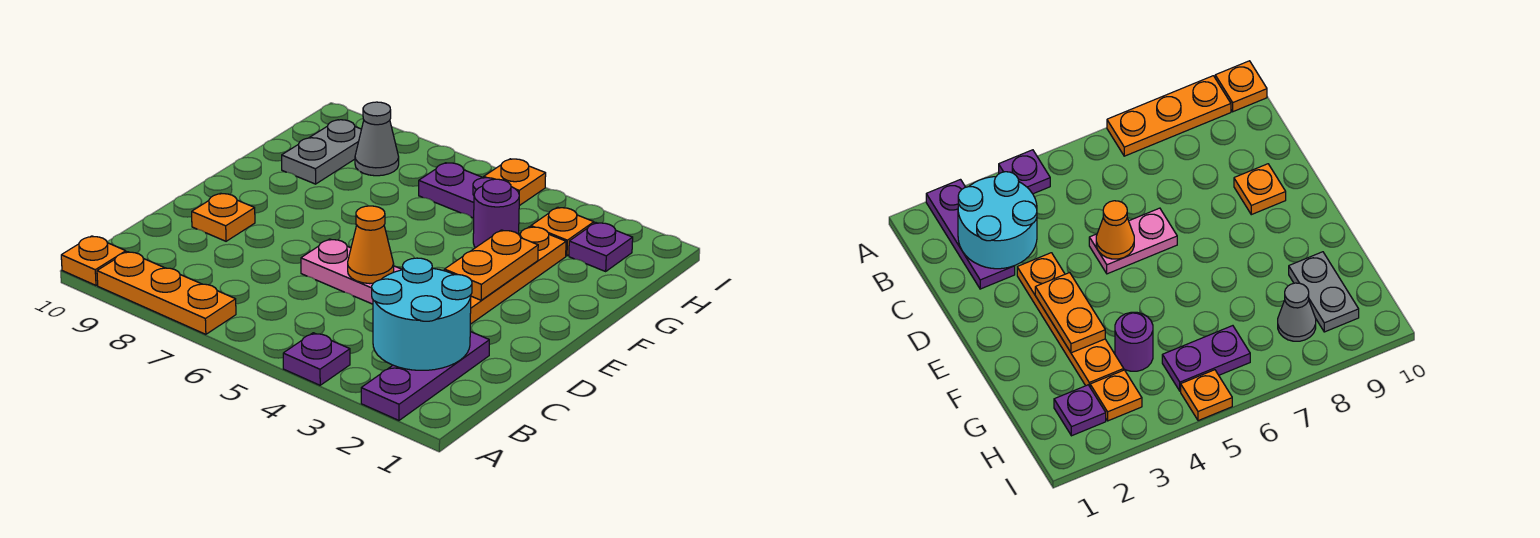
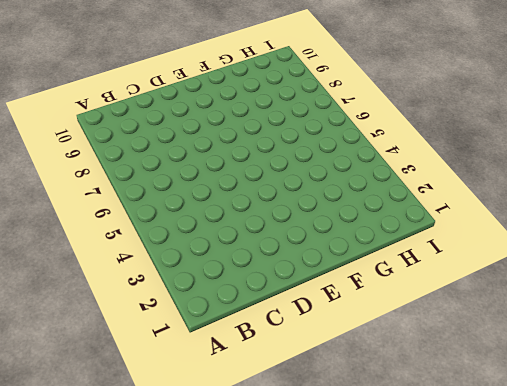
none -> purple 1x3 plate [361,332,489,420]
none -> purple 1x1 plate [283,333,350,385]
none -> orange 1x3 plate [97,252,236,334]

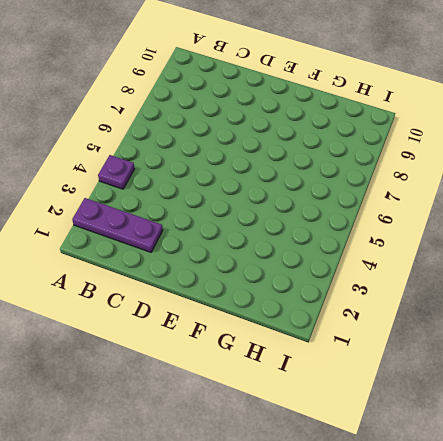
none -> orange 1x3 plate [97,252,236,334]
none -> orange 1x1 plate [61,236,126,285]
none -> orange 1x4 plate [470,227,566,324]

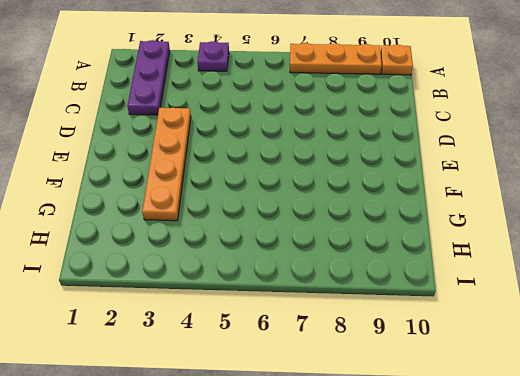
none -> pink 1x2 plate [301,239,402,304]
none -> orange 1x1 plate [192,193,255,241]
none -> purple 1x1 round brick [473,179,519,248]

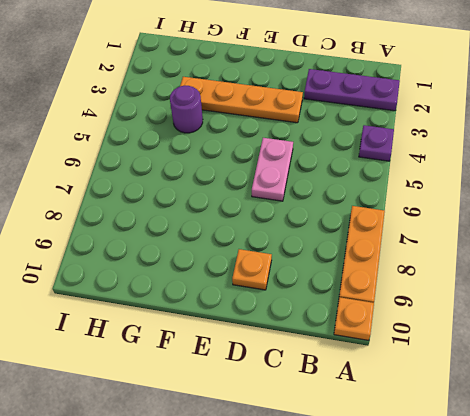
none -> grey 1x2 plate [282,120,361,184]
none -> purple 1x1 plate [569,223,633,271]
none -> orange 1x1 plate [531,207,594,256]

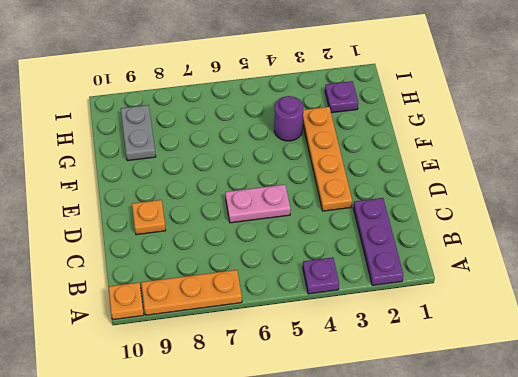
none -> orange 1x1 plate [531,207,594,256]
none -> purple 1x2 plate [419,163,494,218]
none -> grey 1x1 cone [355,102,399,176]

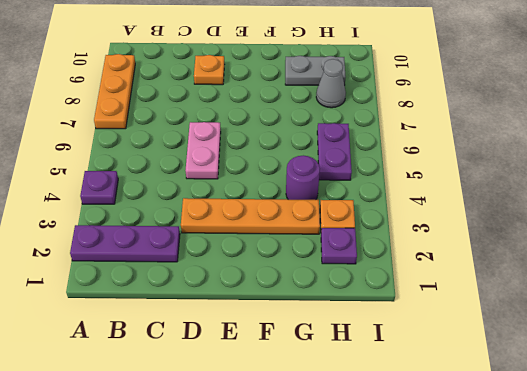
none -> orange 1x1 plate [61,236,126,285]
none -> orange 1x1 plate [484,159,546,206]
none -> cyan 2x2 round brick [372,258,472,370]

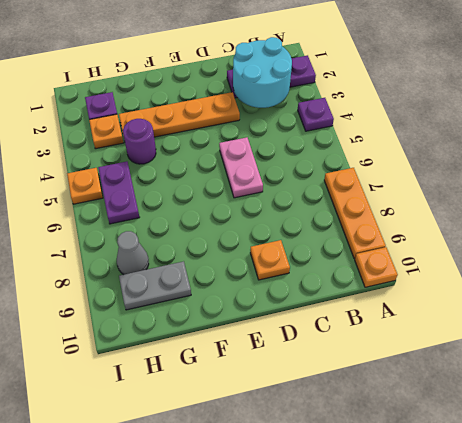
none -> orange 1x1 cone [348,206,394,284]
none -> orange 1x2 plate [444,230,538,300]

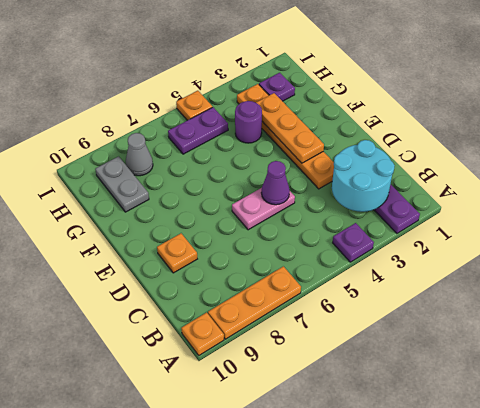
purple 1x1 cone [261,161,290,205] -> orange 1x1 cone [348,206,394,284]
orange 1x3 plate [256,93,324,163] -> orange 1x2 plate [444,230,538,300]

